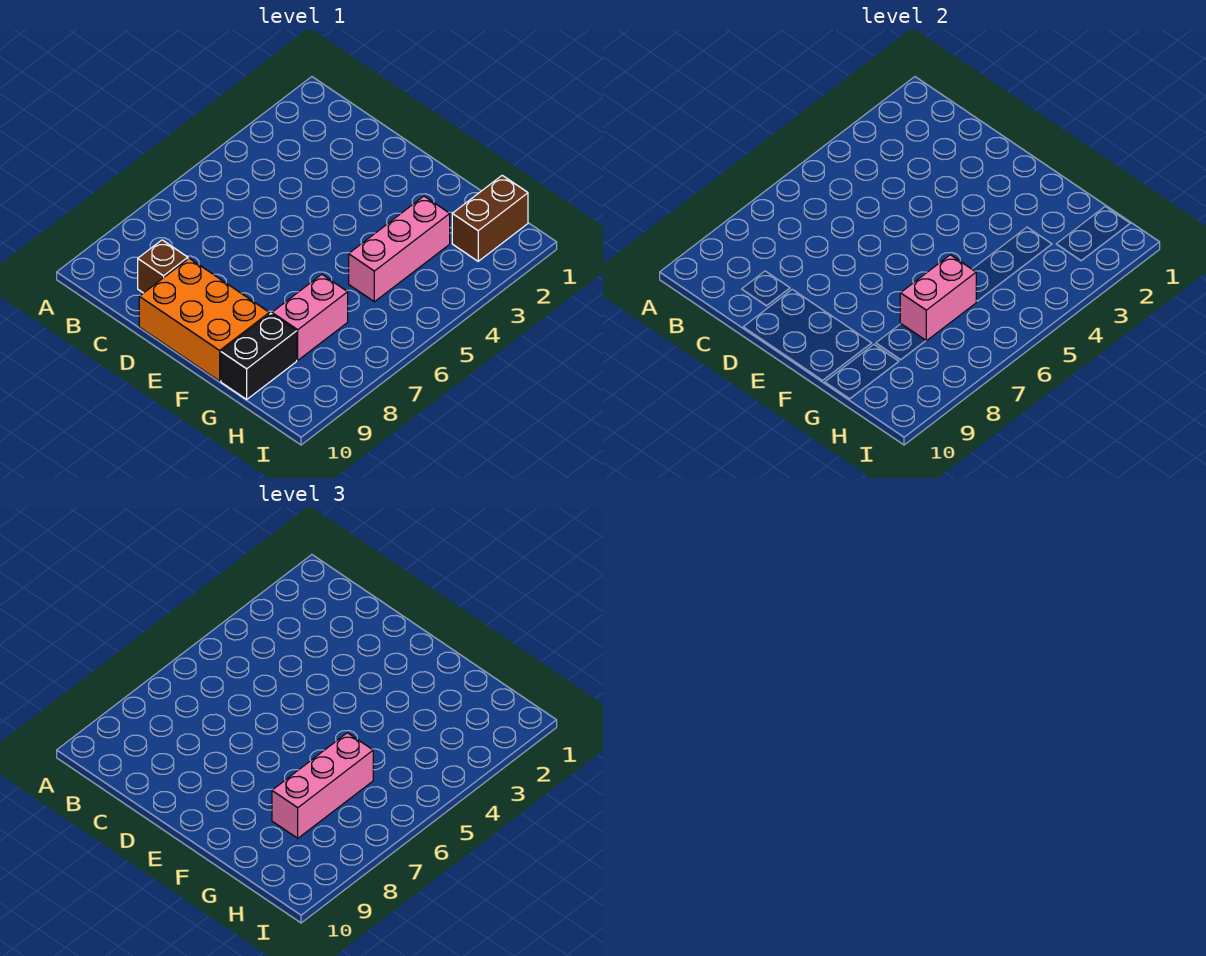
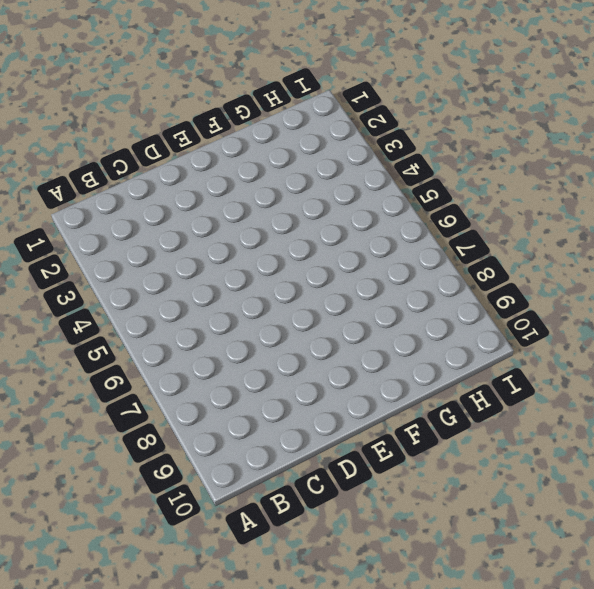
none -> brown 1x1 brick [138,240,188,293]
none -> orange 2x3 brick [139,258,269,381]

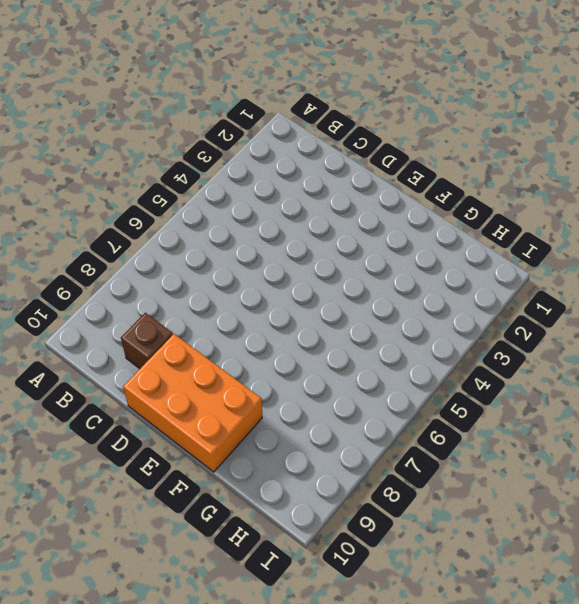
none -> pink 1x3 brick [349,196,450,302]
none -> pink 1x2 brick [272,274,348,360]

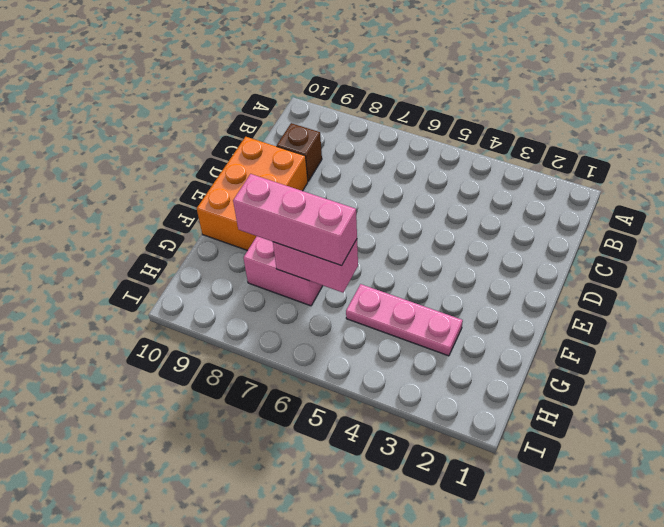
pink 1x3 plate [346,284,463,356] -> pink 1x3 brick [349,196,450,302]
none -> black 1x2 brick [221,313,297,399]
none -> brown 1x2 brick [452,175,528,261]

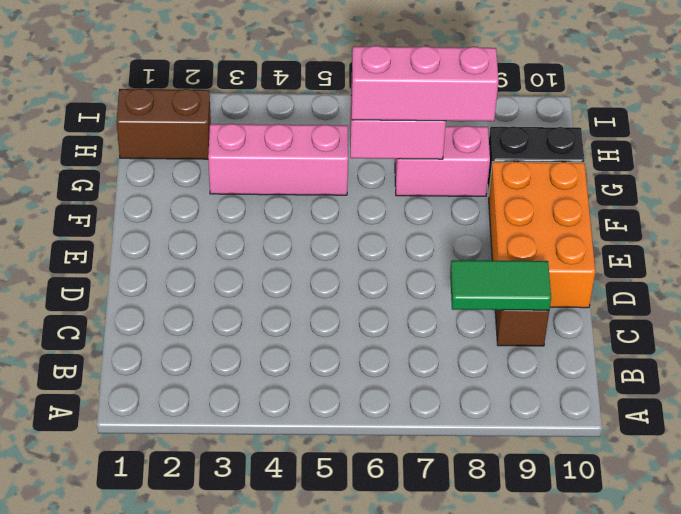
green 1x2 tile [450,260,551,310] -> none

